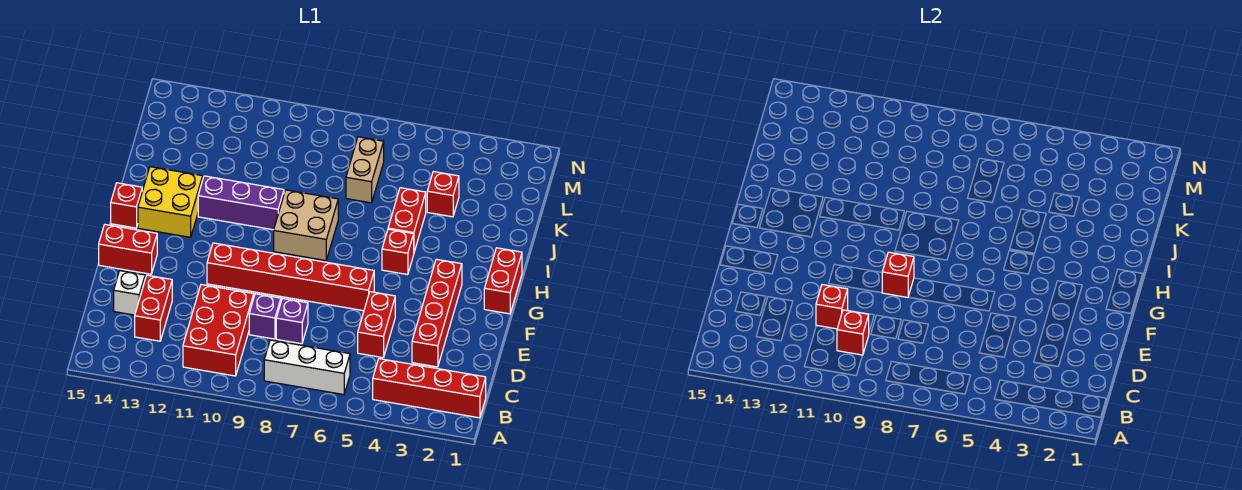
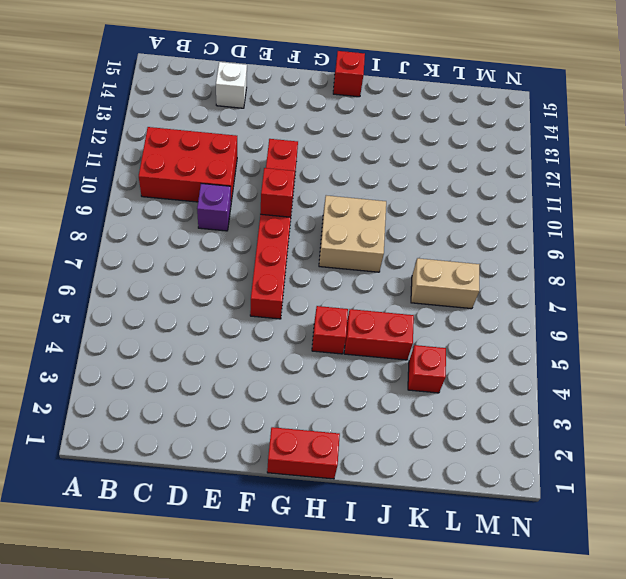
none -> red 1x4 brick [373,359,486,418]
none -> white 1x3 brick [264,340,350,395]
none -> red 1x2 brick [135,275,172,341]

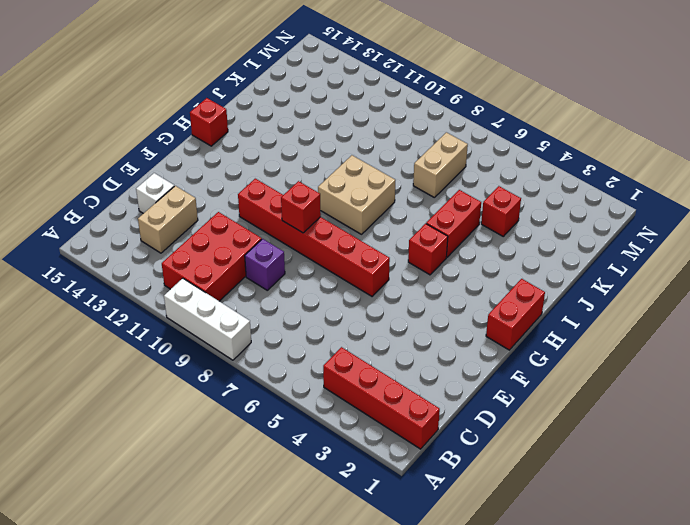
white 1x3 brick [164,278,251,360] -> white 1x3 brick moved to [264,340,350,395]
tan 1x2 brick [138,186,198,253] -> red 1x2 brick [135,275,172,341]
none -> red 1x4 brick [412,259,462,367]
none -> red 1x2 brick [358,292,395,358]
none -> purple 1x1 brick [276,298,308,344]

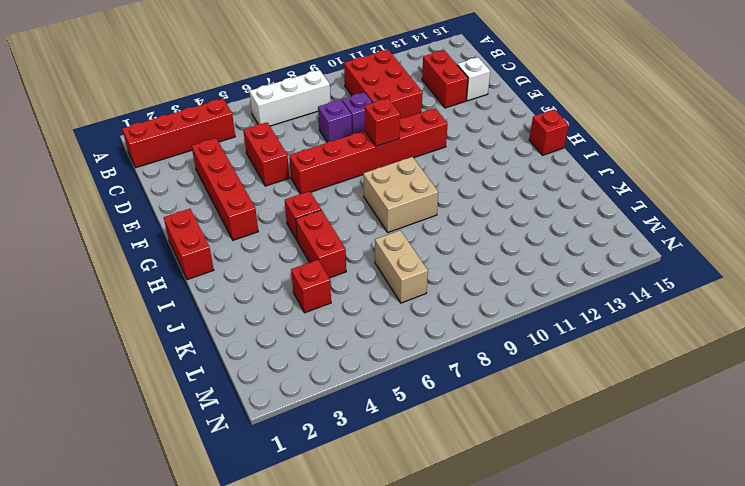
none -> red 1x2 brick [99,225,157,274]
none -> yellow 2x2 brick [138,167,203,237]
none -> purple 1x3 brick [198,176,284,230]

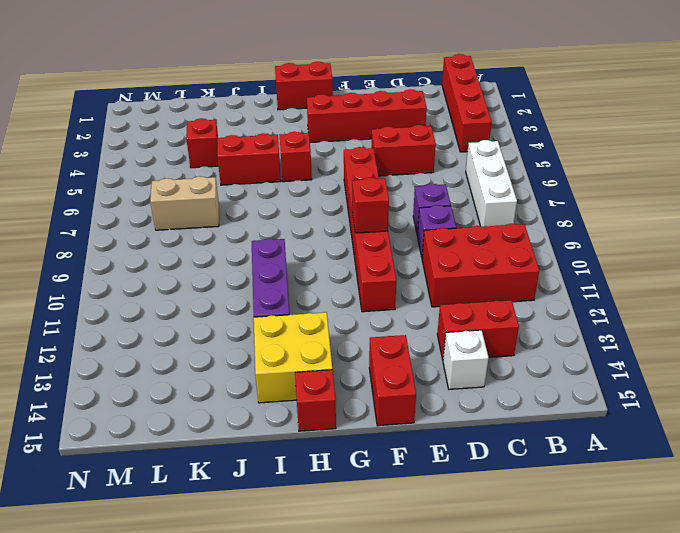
none -> tan 2x2 brick [274,190,338,261]
none -> red 1x1 brick [837,310,869,355]
none -> red 1x1 brick [816,285,848,329]

